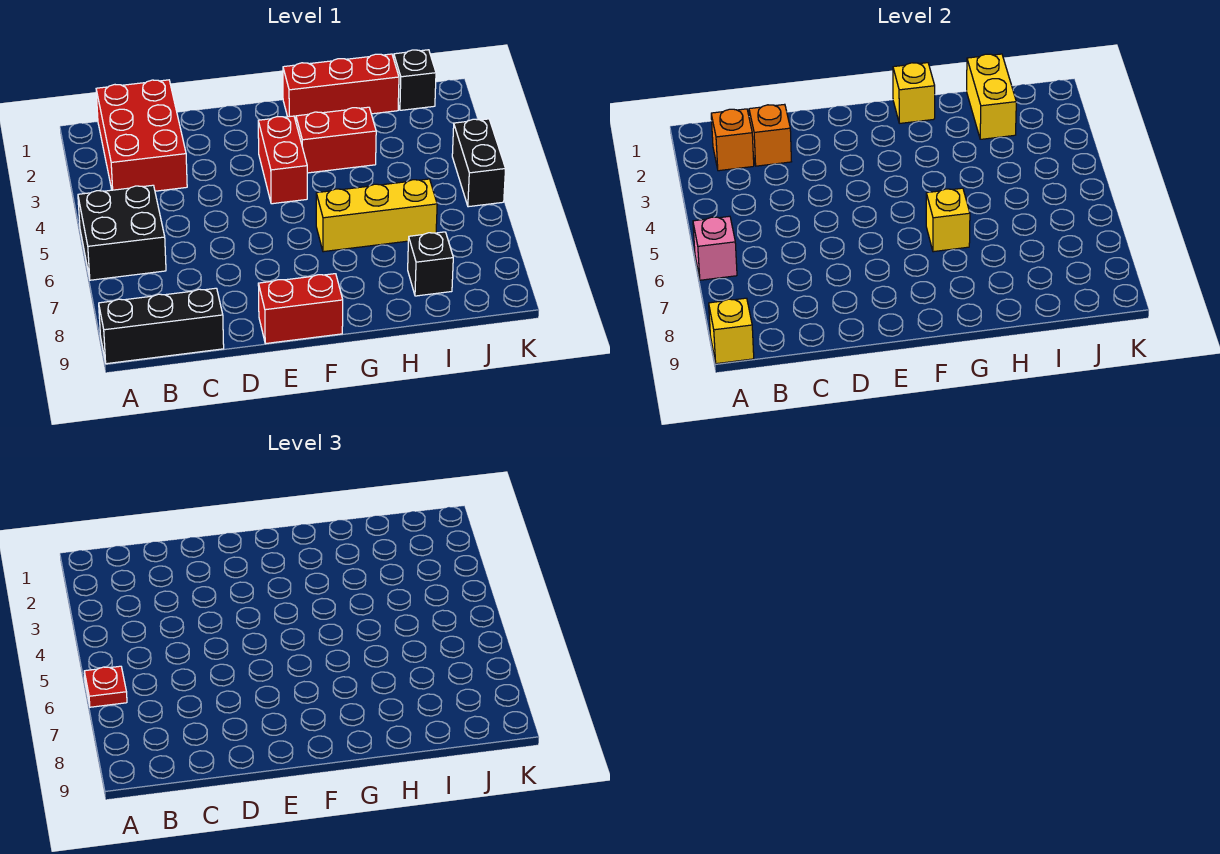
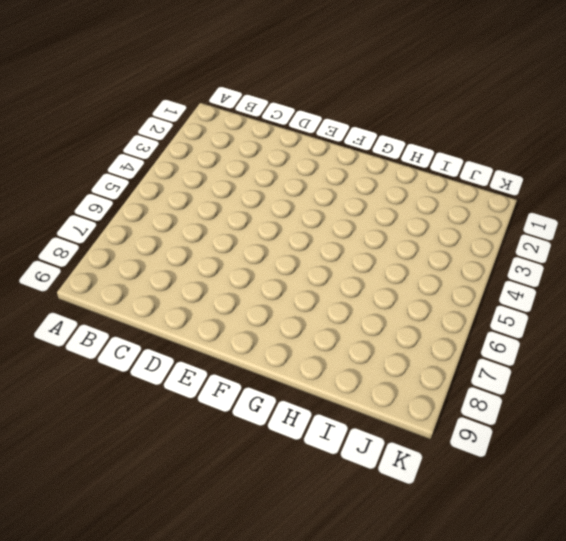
none -> black 2x2 brick [78,185,166,280]
none -> black 1x3 brick [99,288,224,364]
none -> red 2x3 brick [96,80,187,191]

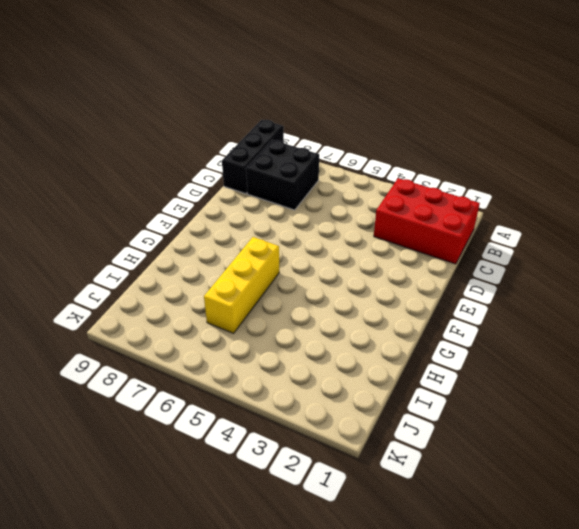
black 2x2 brick [246,140,319,210] -> black 2x2 brick moved to [78,185,166,280]
none -> red 1x2 brick [258,274,343,344]
none -> red 1x2 brick [258,116,307,204]
none -> red 1x3 brick [283,54,399,121]

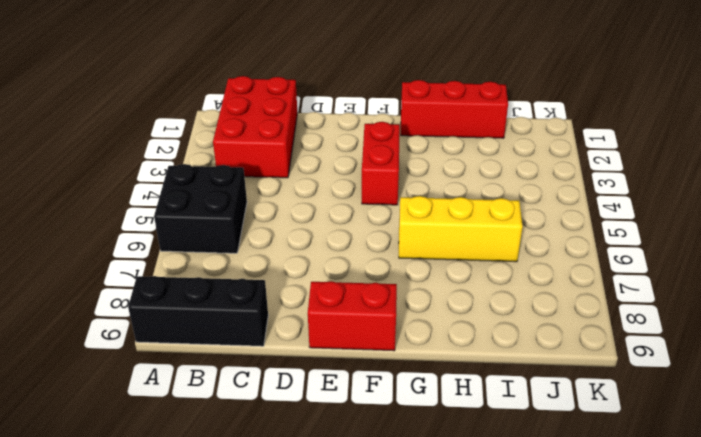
none -> red 1x2 brick [296,107,376,173]
none -> black 1x1 brick [408,232,453,296]
none -> black 1x1 brick [394,50,436,110]

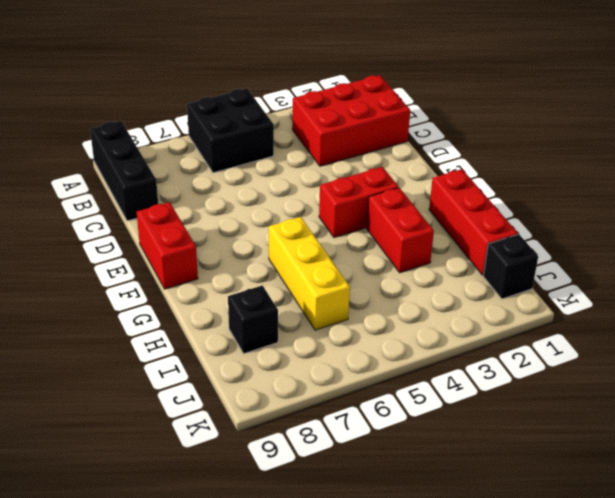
none -> black 1x2 brick [452,119,506,207]
none -> pink 1x1 brick [693,216,737,280]
none -> yellow 1x1 brick [709,298,754,364]

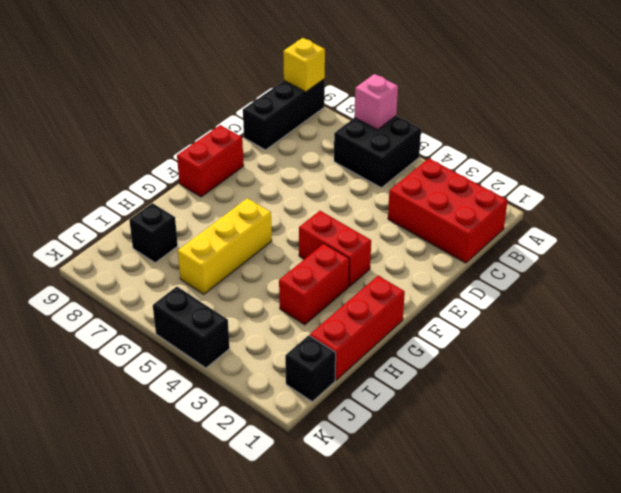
none -> orange 1x1 brick [711,109,754,171]
none -> orange 1x1 brick [749,104,791,166]
none -> yellow 1x1 brick [893,63,935,123]

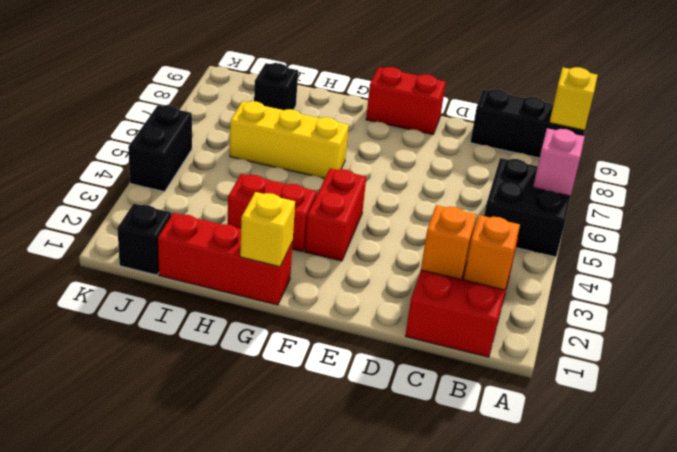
none -> yellow 1x1 brick [926,188,970,252]
none -> yellow 1x2 brick [967,54,1016,139]
none -> red 1x1 plate [84,666,127,707]

